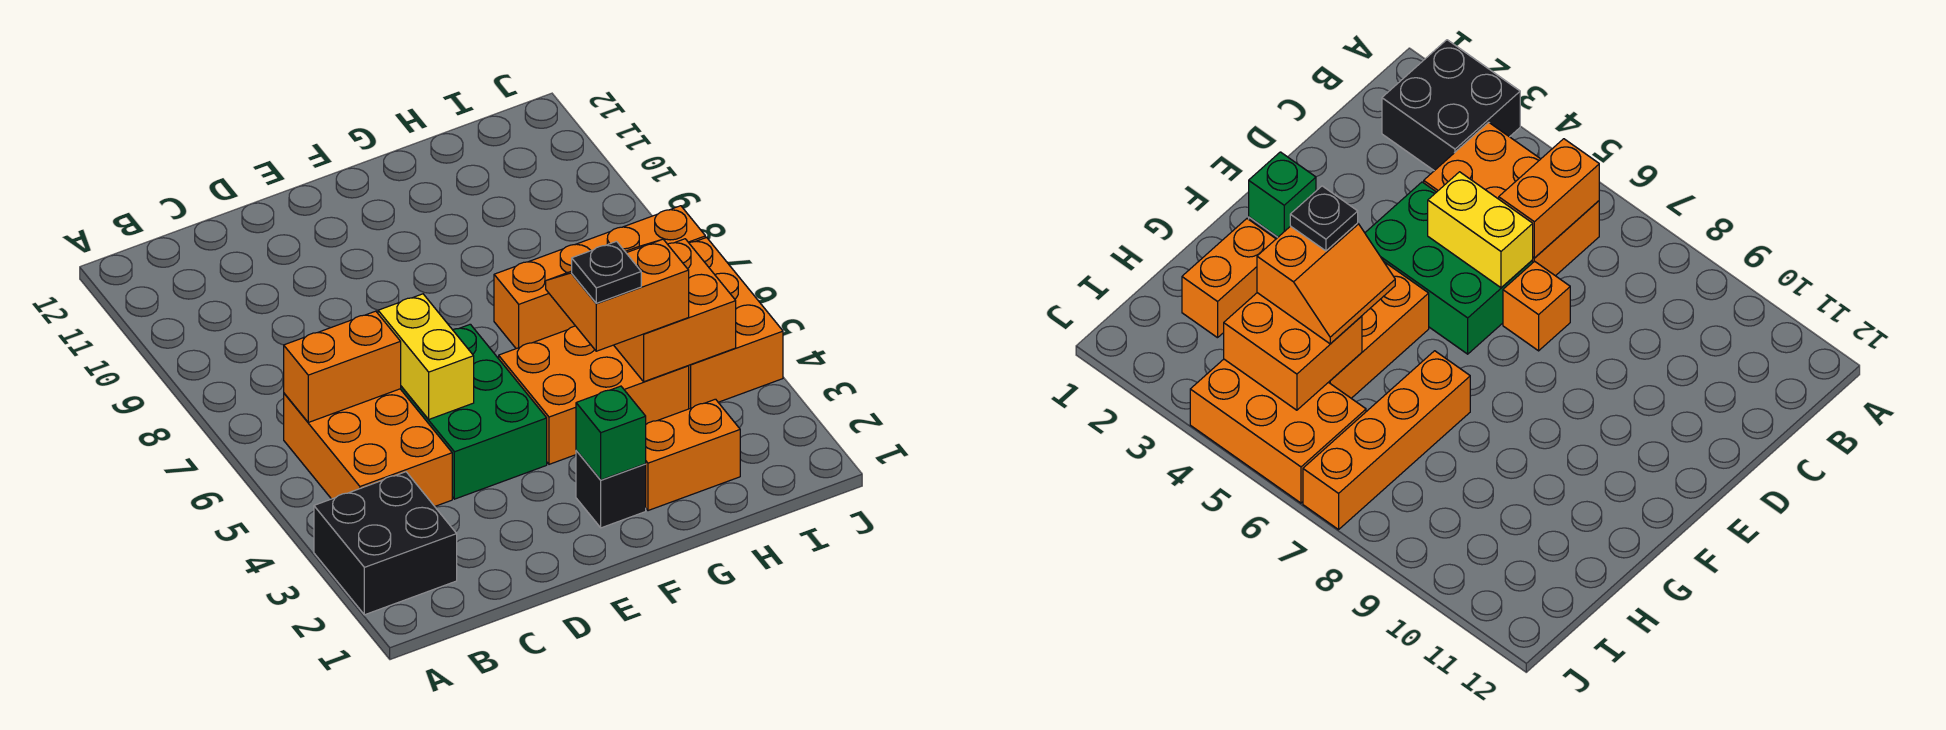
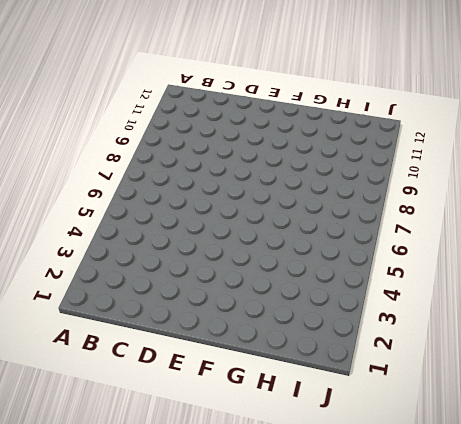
none -> black 2x2 brick [314,472,457,615]
none -> orange 2x3 brick [284,389,452,506]
none -> green 2x3 brick [401,324,547,499]

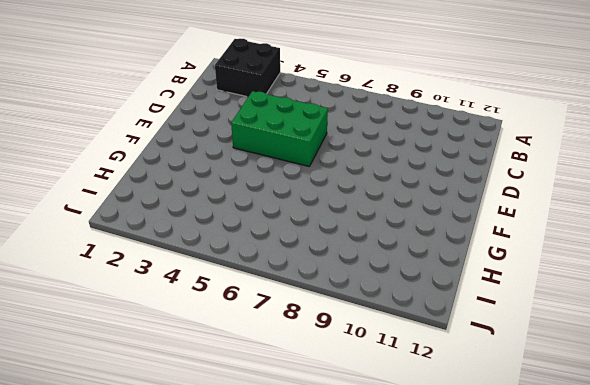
none -> orange 2x3 brick [284,389,452,506]
none -> orange 1x1 brick [1503,261,1570,351]
none -> black 1x1 brick [576,451,646,528]

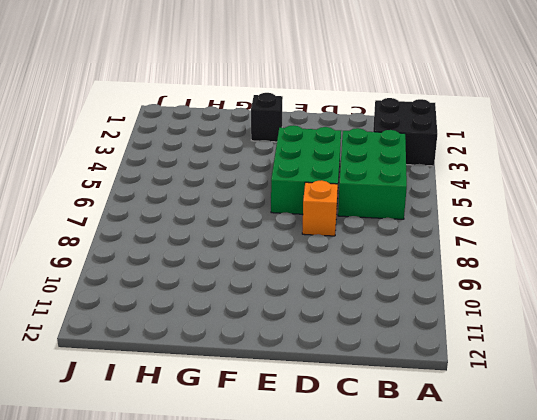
green 2x3 brick [338,128,407,219] -> orange 2x3 brick [284,389,452,506]
none -> orange 2x3 brick [499,326,689,464]
none -> orange 1x2 brick [646,399,740,511]
none -> orange 1x4 brick [494,206,705,349]

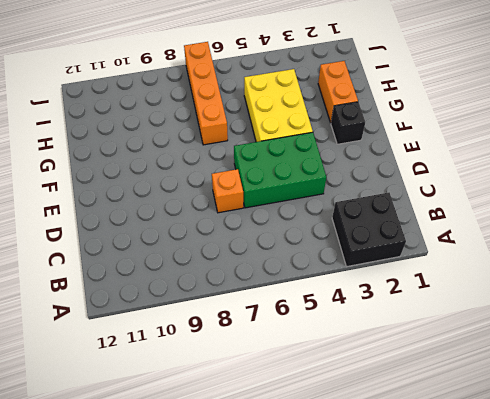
yellow 2x3 brick [244,69,313,142] -> orange 2x3 brick [499,326,689,464]
none -> orange 2x3 brick [284,389,452,506]
none -> orange 2x3 brick [688,238,783,409]
none -> orange 1x2 brick [284,311,401,422]

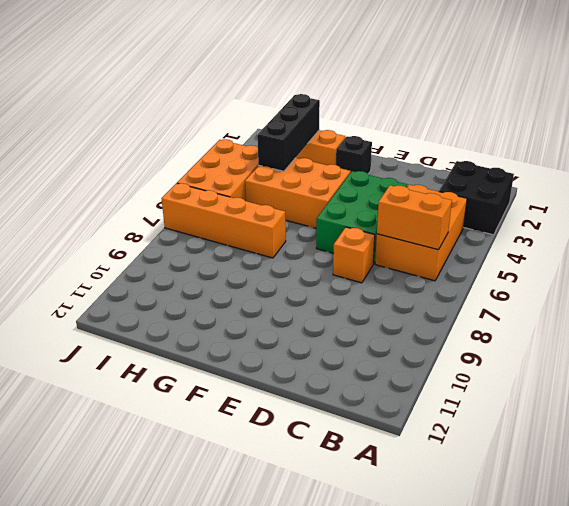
black 1x3 brick [257,94,320,171] -> orange 2x2 brick [614,239,736,382]
none -> yellow 1x2 brick [378,294,474,419]
none -> green 1x1 brick [576,386,646,480]
none -> orange 2x2 slope [546,239,689,351]

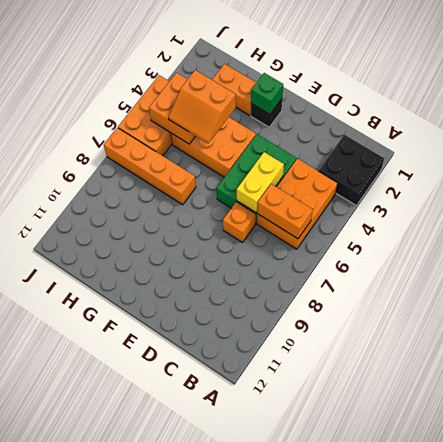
none -> black 1x1 plate [572,241,641,303]

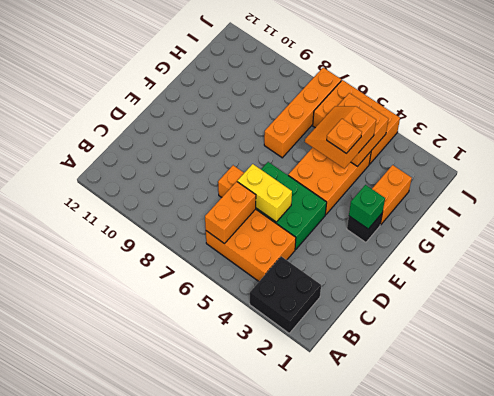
orange 1x1 plate [327,119,362,153] -> black 1x1 plate [572,241,641,303]

